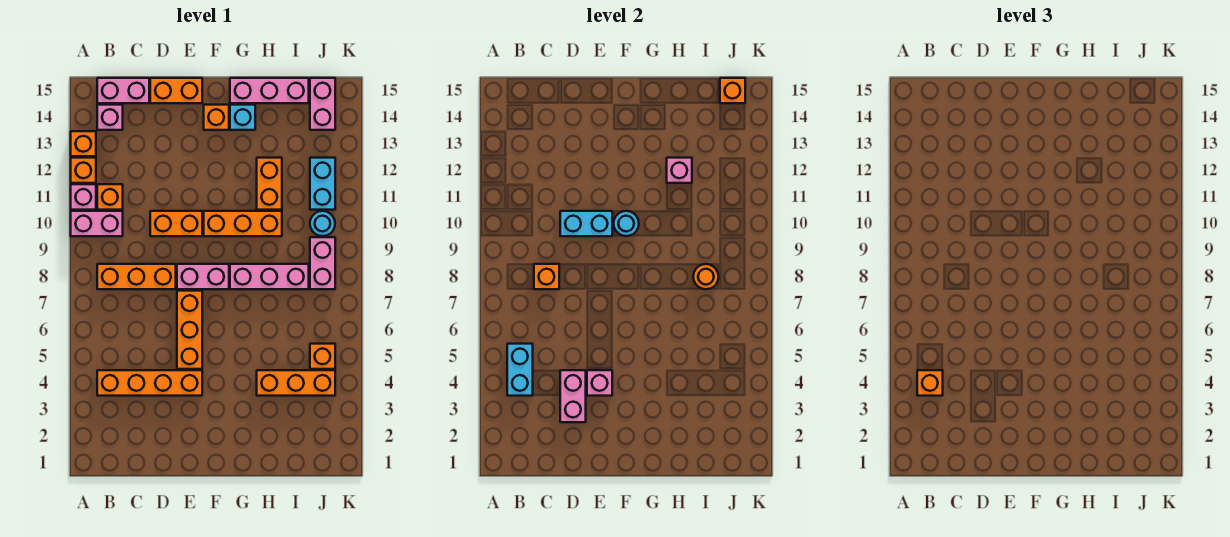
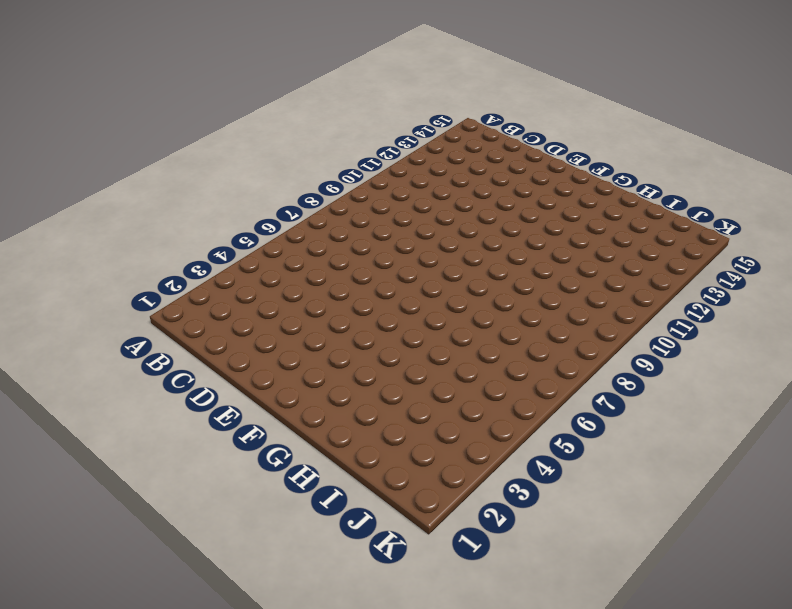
none -> pink 1x2 brick [71,211,123,236]
none -> pink 1x1 brick [71,184,96,210]
none -> orange 1x1 brick [71,158,96,183]
none -> orange 1x1 brick [71,131,96,156]

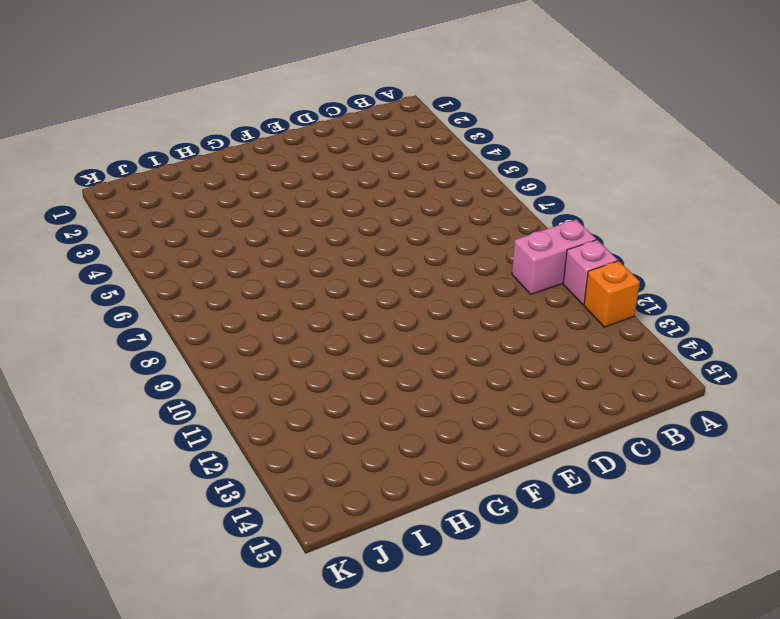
none -> orange 1x1 brick [71,131,96,156]
none -> orange 1x4 brick [97,370,202,396]
none -> orange 1x3 brick [97,264,176,289]
none -> orange 1x1 brick [97,184,123,210]

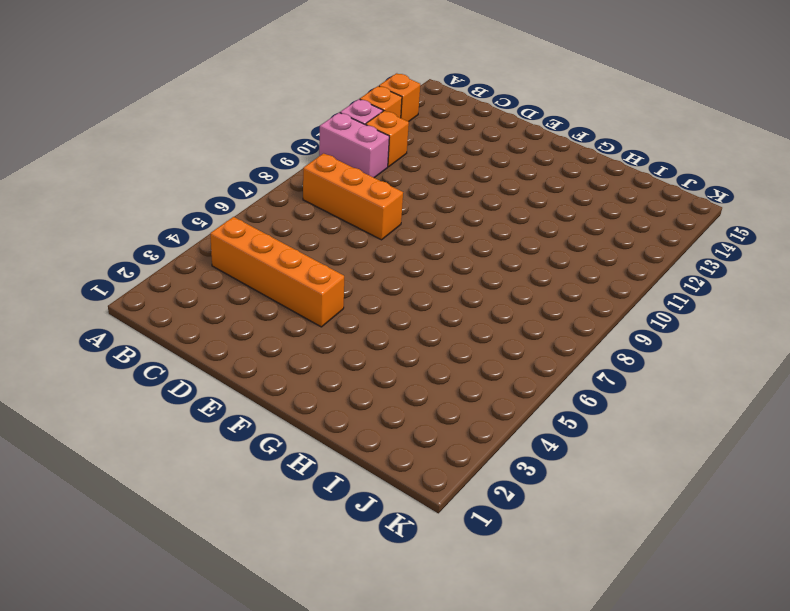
none -> pink 1x1 brick [97,105,123,130]
none -> pink 1x2 brick [97,78,149,103]
none -> orange 1x2 brick [150,211,202,236]
none -> orange 1x2 brick [150,78,202,103]

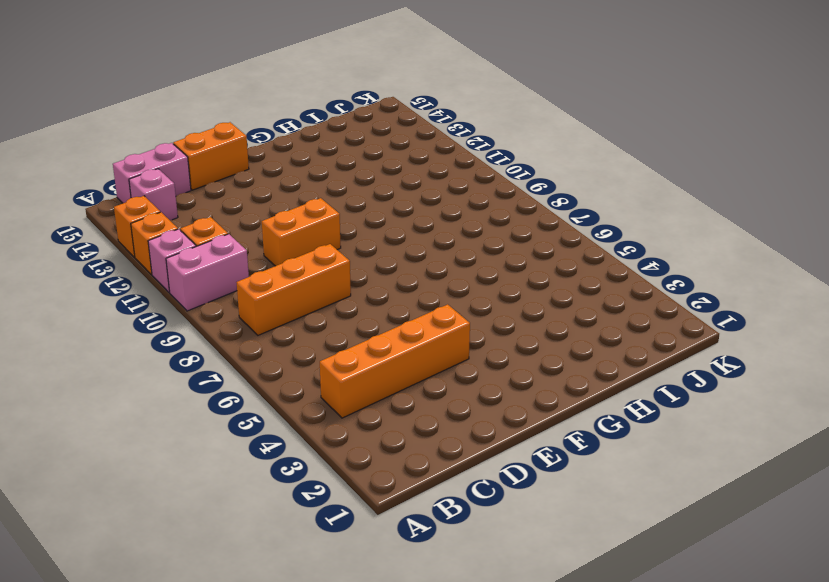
none -> orange 1x3 brick [177,291,202,369]
none -> pink 1x2 brick [177,264,229,289]
none -> orange 1x3 brick [204,211,282,236]
none -> orange 1x1 brick [204,105,229,130]

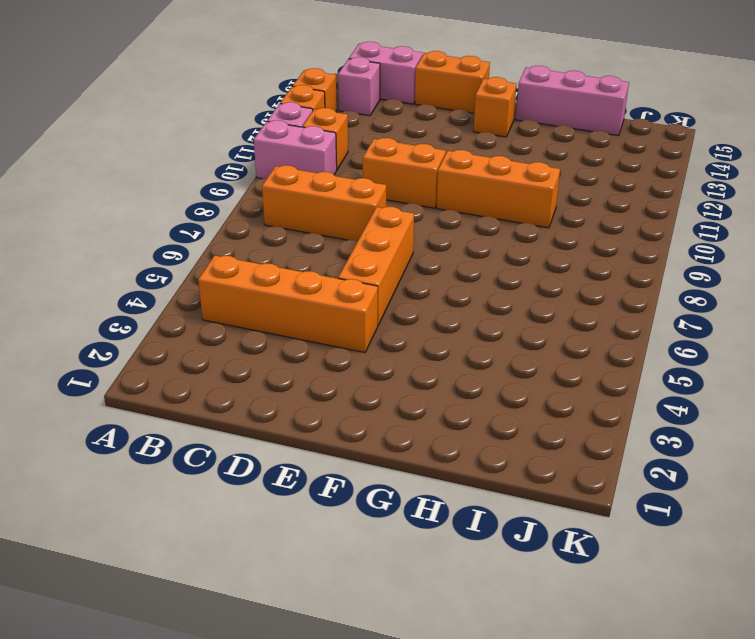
none -> pink 1x2 brick [177,264,229,289]
none -> pink 1x3 brick [230,264,309,289]
none -> cyan 1x1 brick [230,105,255,130]
none -> orange 1x3 brick [257,370,335,396]

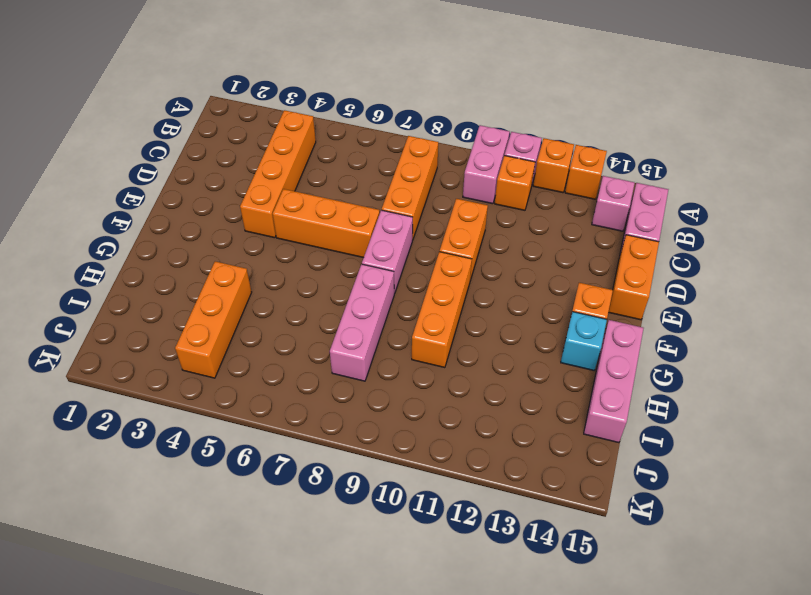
none -> orange 1x2 brick [257,158,282,210]
none -> orange 1x1 brick [310,344,335,369]
none -> pink 1x2 brick [310,237,335,289]
none -> cyan 1x1 round brick [310,211,335,236]

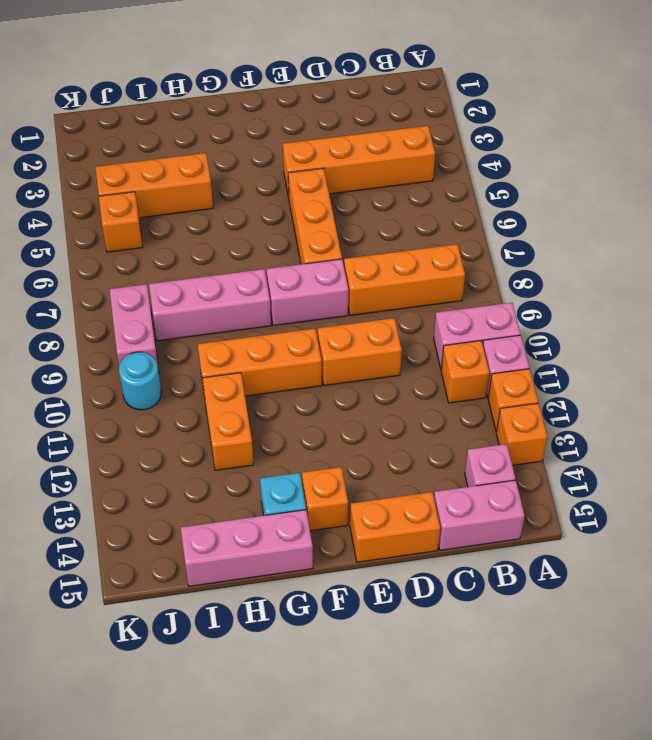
none -> cyan 1x2 brick [310,158,335,210]
none -> pink 1x2 brick [310,78,335,130]
none -> cyan 1x2 brick [507,344,533,396]
none -> orange 1x1 brick [534,264,559,289]

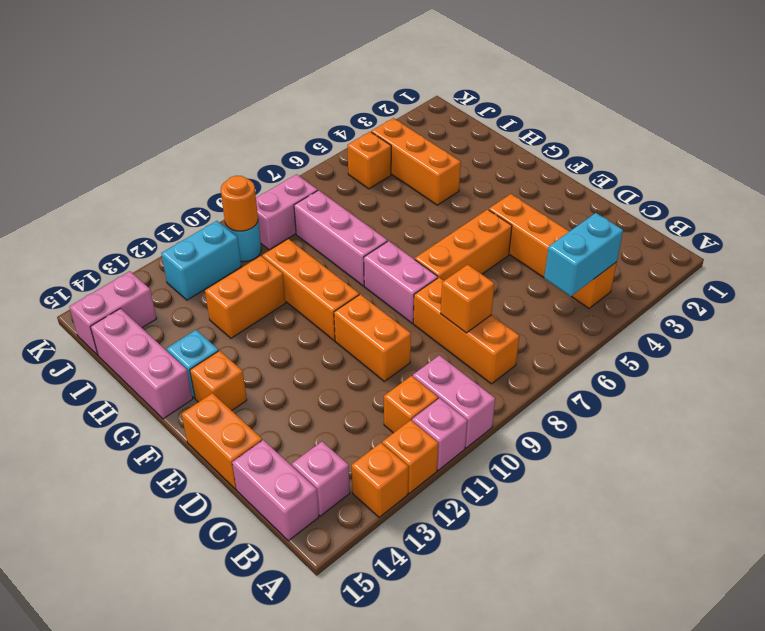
orange 1x1 round brick [221,176,258,231] -> orange 1x1 round brick moved to [693,264,719,289]
none -> pink 1x2 brick [560,370,586,422]
none -> cyan 1x2 brick [560,211,612,236]
none -> pink 1x1 brick [587,370,612,396]
none -> cyan 1x1 round brick [614,211,639,236]

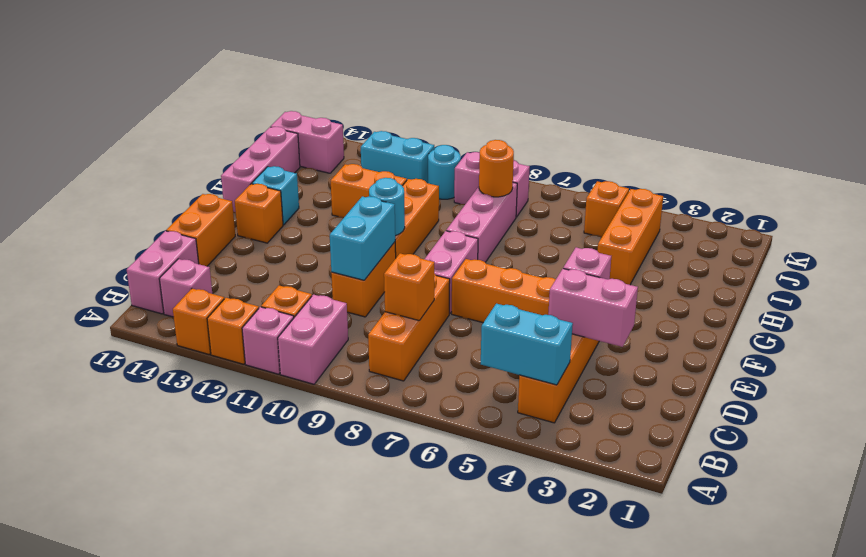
none -> pink 1x1 brick [667,158,692,183]
none -> orange 1x1 brick [720,78,745,103]
none -> orange 1x1 brick [917,370,943,396]

